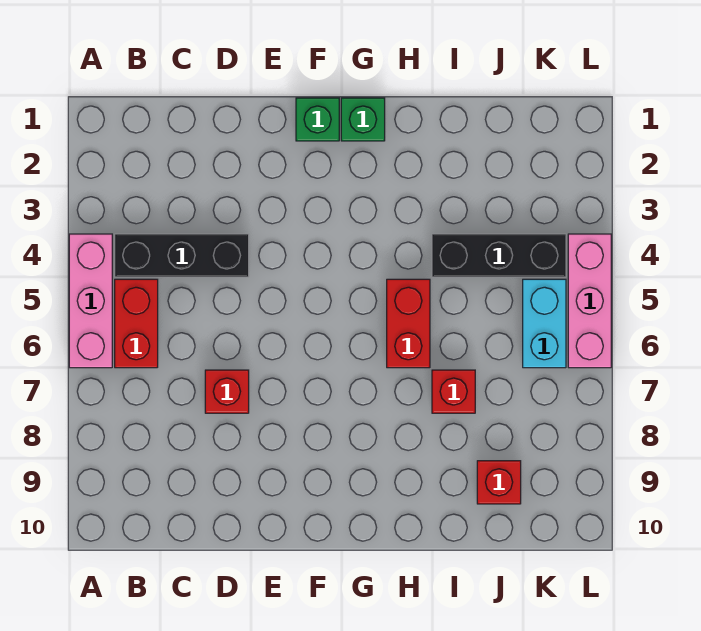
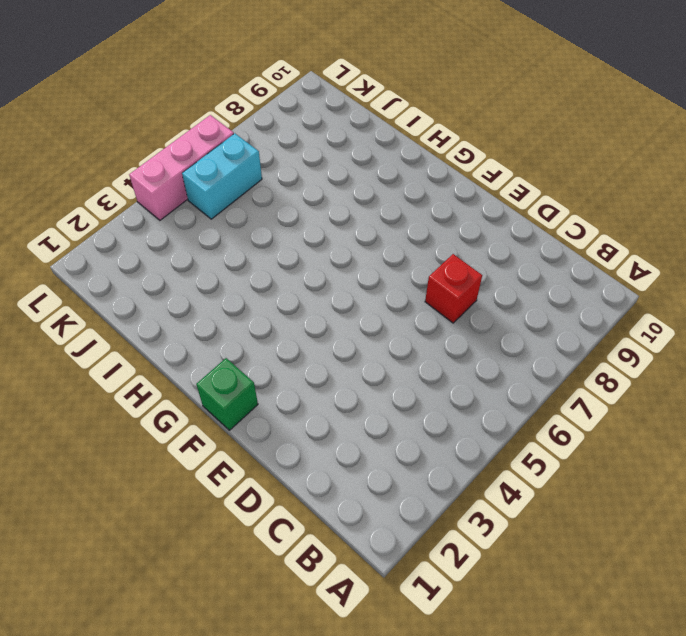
none -> pink 1x3 brick [69,234,112,368]
none -> black 1x3 brick [115,234,249,277]
none -> red 1x2 brick [115,279,158,368]

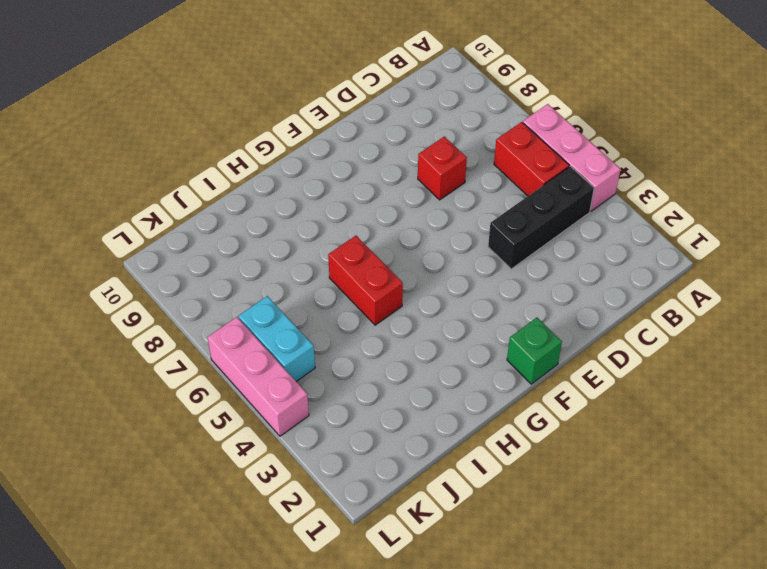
none -> green 1x1 brick [341,98,385,141]
none -> black 1x3 brick [432,234,566,277]
none -> red 1x1 brick [432,370,475,413]

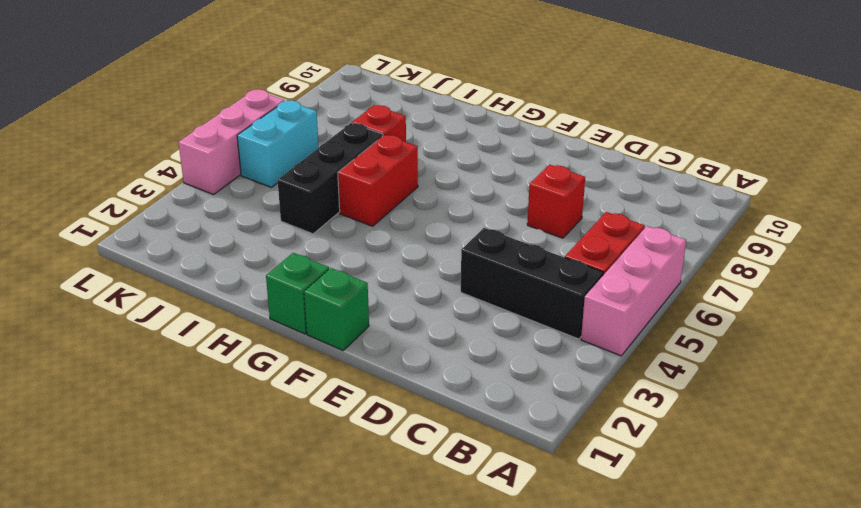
black 1x3 brick [278,123,383,234] -> black 1x3 brick turned to [432,234,566,277]
none -> red 1x1 brick [477,461,521,504]

